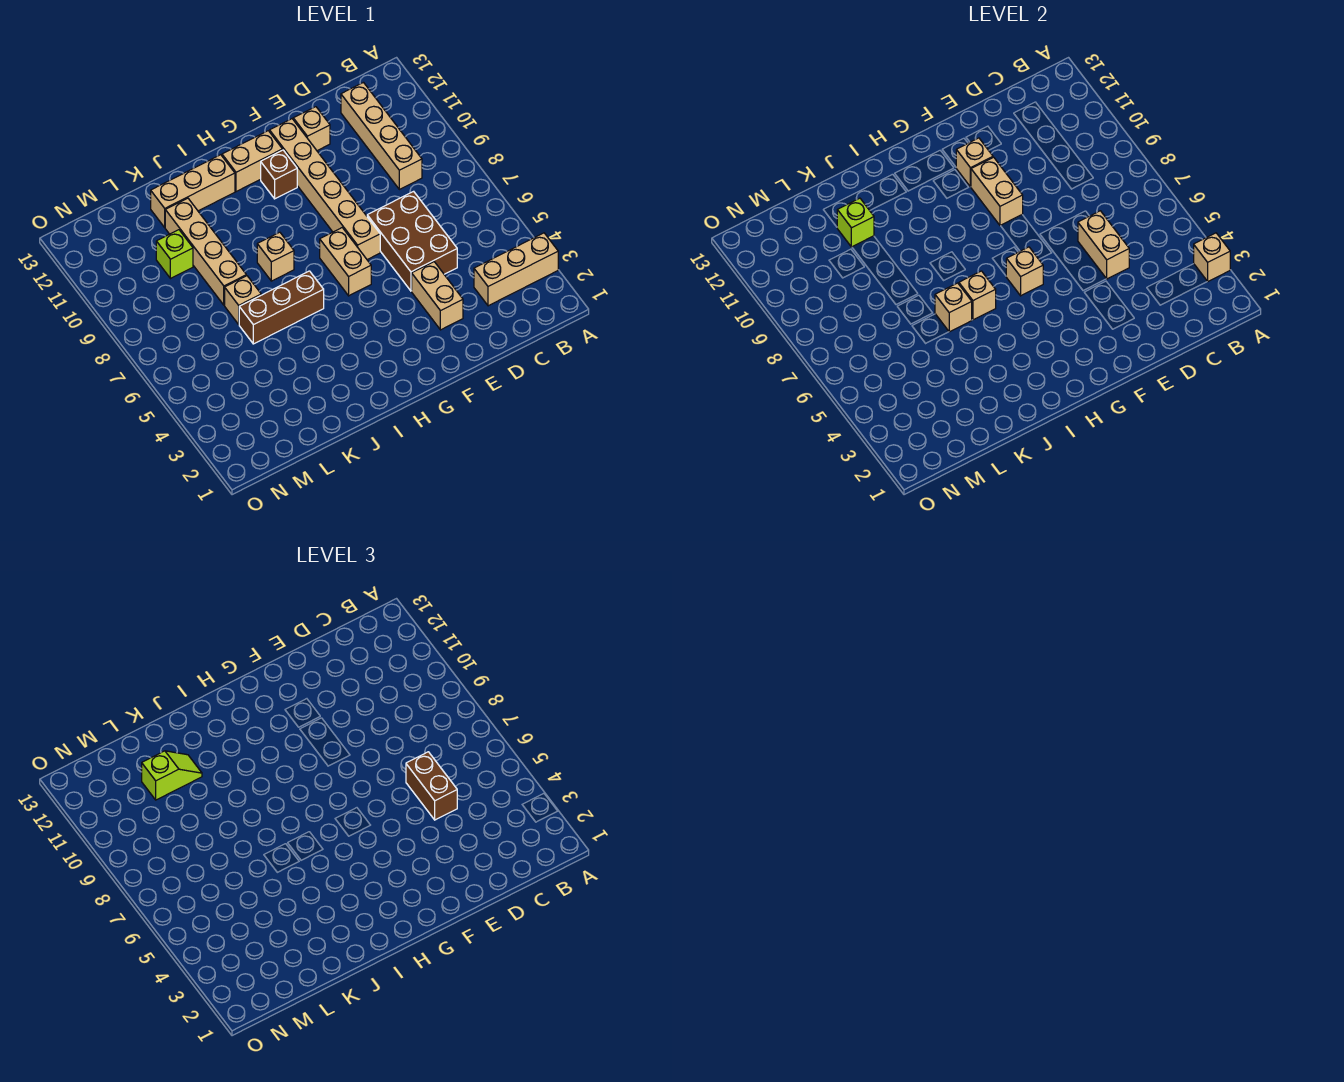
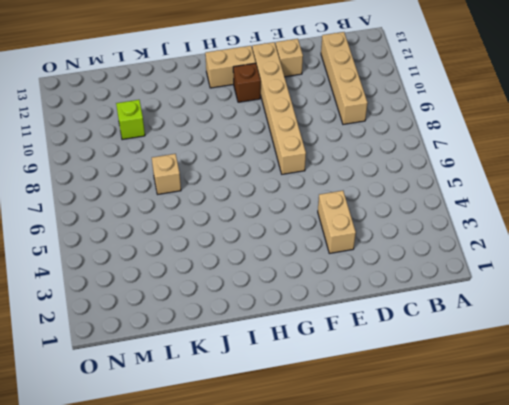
none -> tan 1x3 brick [474,233,558,306]
none -> brown 2x3 brick [367,191,457,291]
none -> tan 1x2 brick [320,228,371,296]

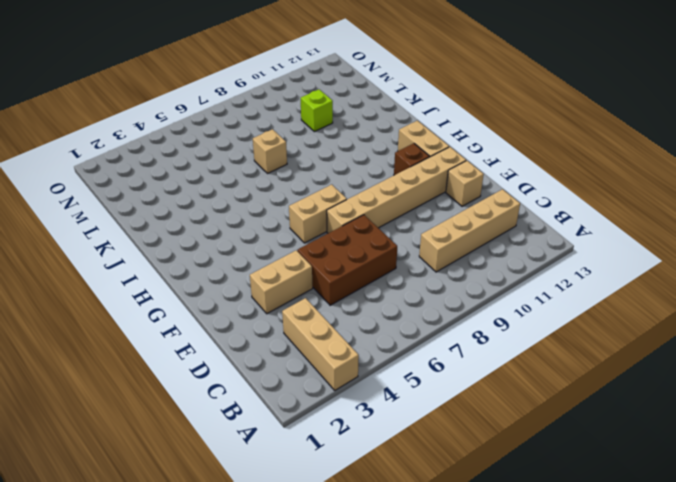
none -> brown 1x3 brick [239,271,324,344]
none -> tan 1x1 brick [257,232,294,281]
none -> tan 1x3 brick [151,155,235,227]

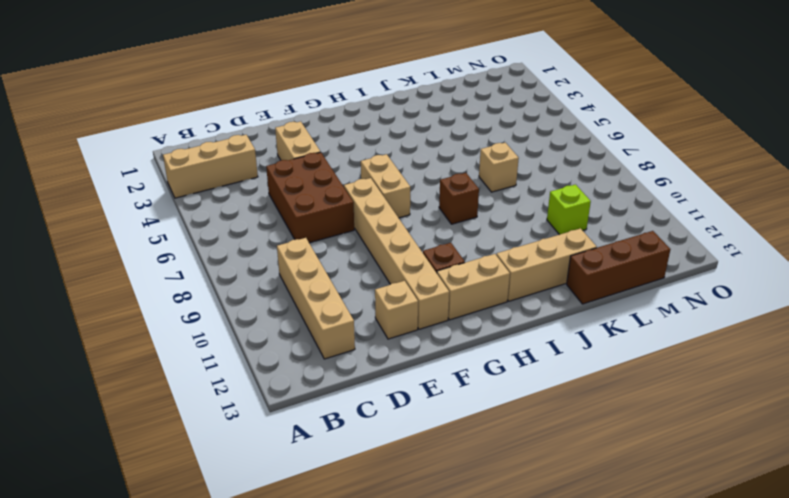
brown 1x1 brick [439,173,479,224] -> tan 1x1 brick [257,232,294,281]
brown 1x3 brick [567,231,670,304] -> brown 1x3 brick moved to [239,271,324,344]
none -> tan 1x4 brick [165,198,246,305]
none -> tan 1x1 brick [1194,233,1230,281]
none -> tan 1x2 brick [1078,211,1129,279]

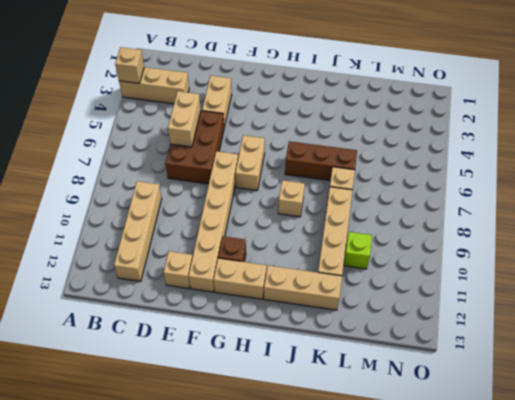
none -> tan 1x2 brick [971,157,1023,226]
none -> tan 1x1 brick [956,138,993,187]
none -> tan 1x1 brick [1006,247,1043,296]

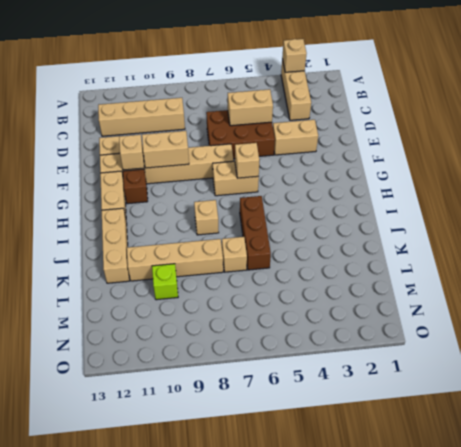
none -> tan 1x1 brick [959,271,996,320]
none -> tan 1x1 brick [935,283,972,332]
none -> lime 1x1 brick [837,198,874,247]

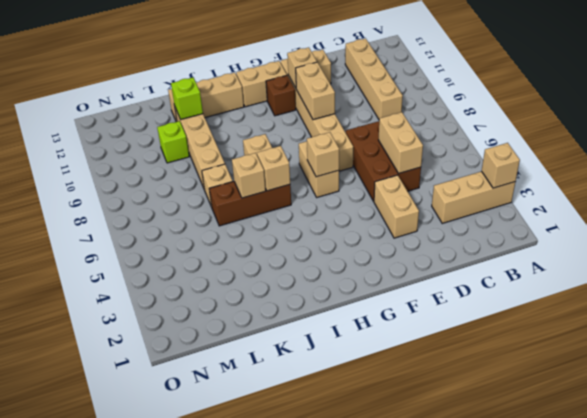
none -> brown 1x2 brick [406,752,457,820]
none -> lime 1x2 slope [142,751,202,800]

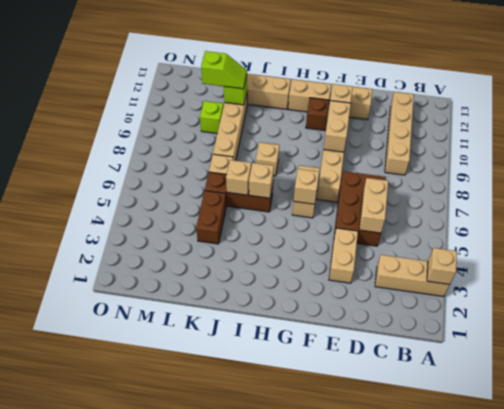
brown 1x2 brick [196,191,226,244] -> brown 1x2 brick moved to [406,752,457,820]

